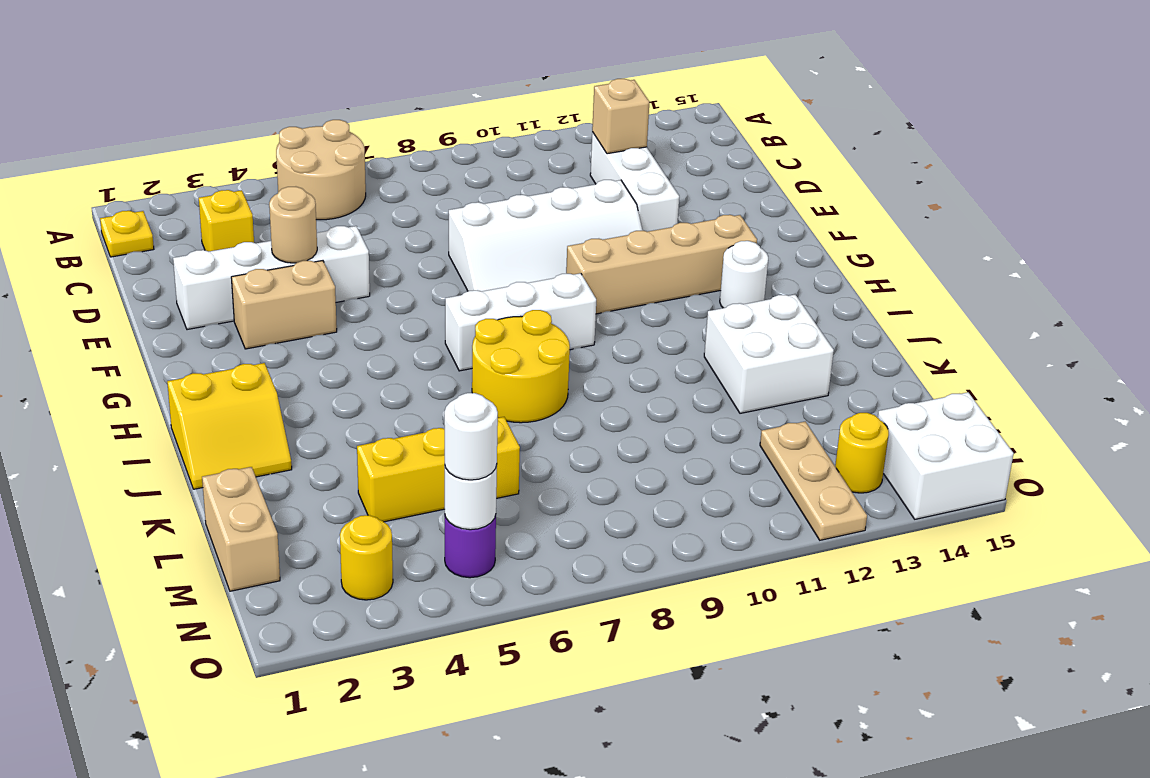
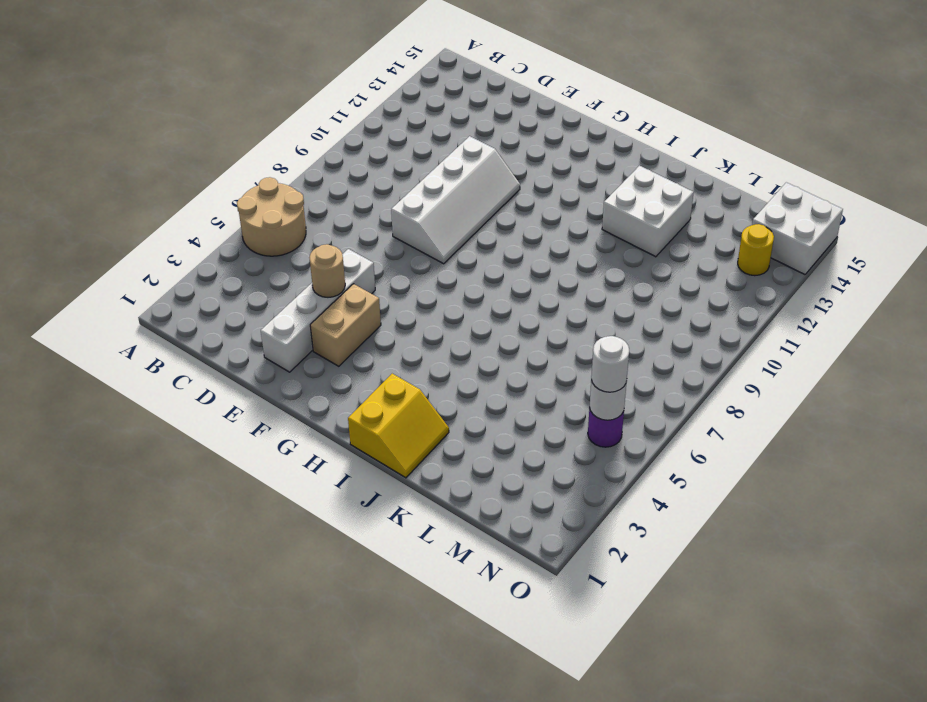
none -> yellow 1x1 plate [100,211,154,257]
none -> yellow 1x1 brick [199,190,254,251]
none -> white 1x3 brick [590,132,679,232]

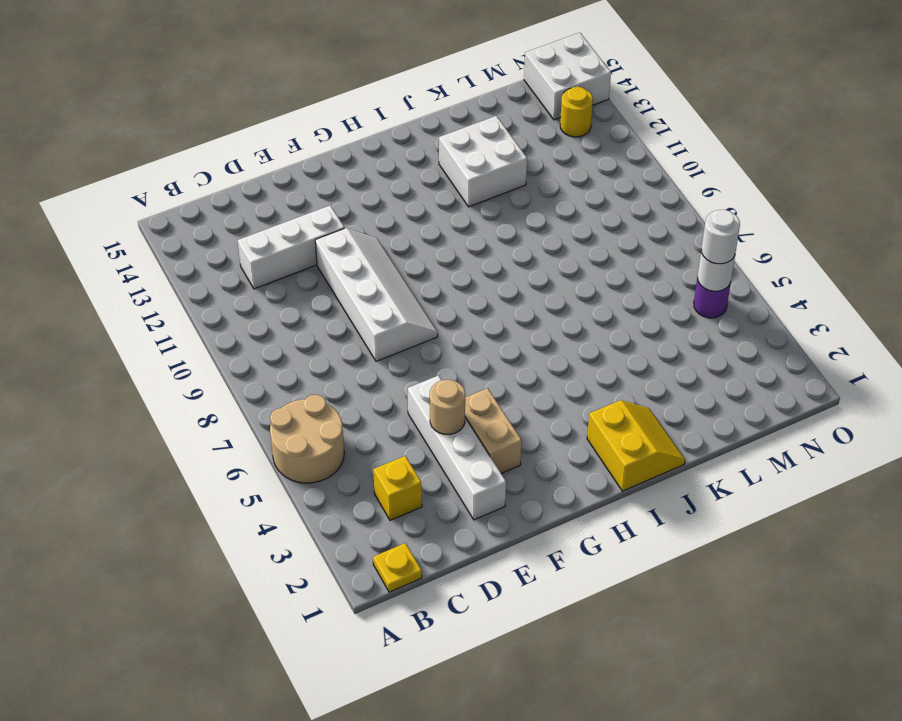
none -> tan 1x4 brick [566,215,757,314]
none -> white 1x3 brick [445,273,596,371]
none -> white 1x1 round brick [720,241,768,308]

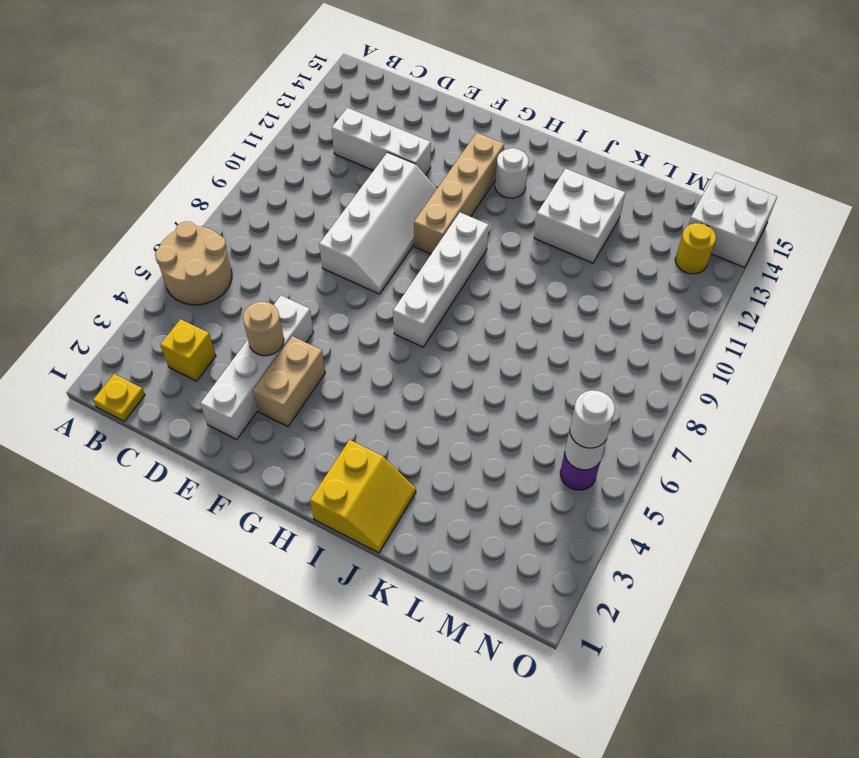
white 1x4 brick [393,212,489,347] -> white 1x3 brick [445,273,596,371]
none -> yellow 2x2 round brick [472,310,570,423]
none -> tan 1x2 brick [202,467,280,591]
none -> yellow 1x3 brick [357,417,520,522]

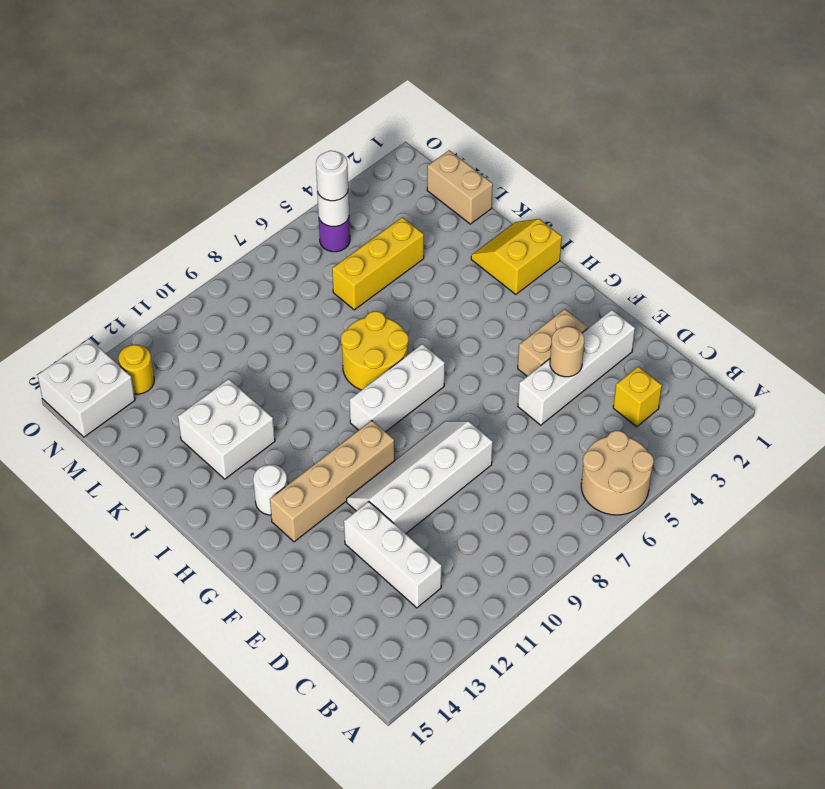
none -> yellow 1x1 plate [100,211,154,257]
none -> tan 1x3 plate [760,422,867,540]
none -> yellow 1x1 round brick [340,515,393,600]

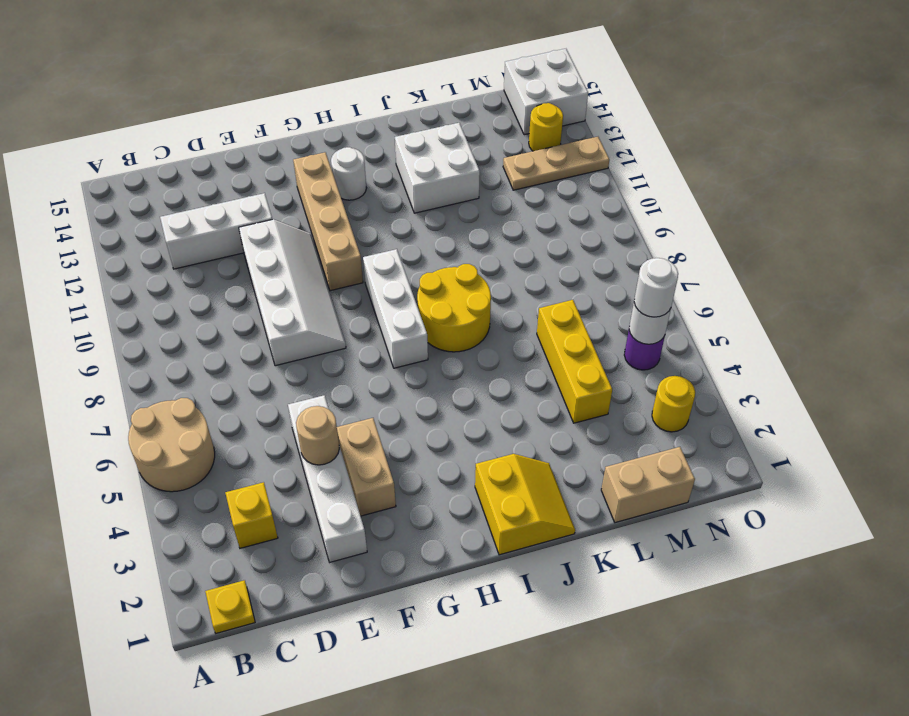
none -> tan 1x1 brick [592,79,649,154]

